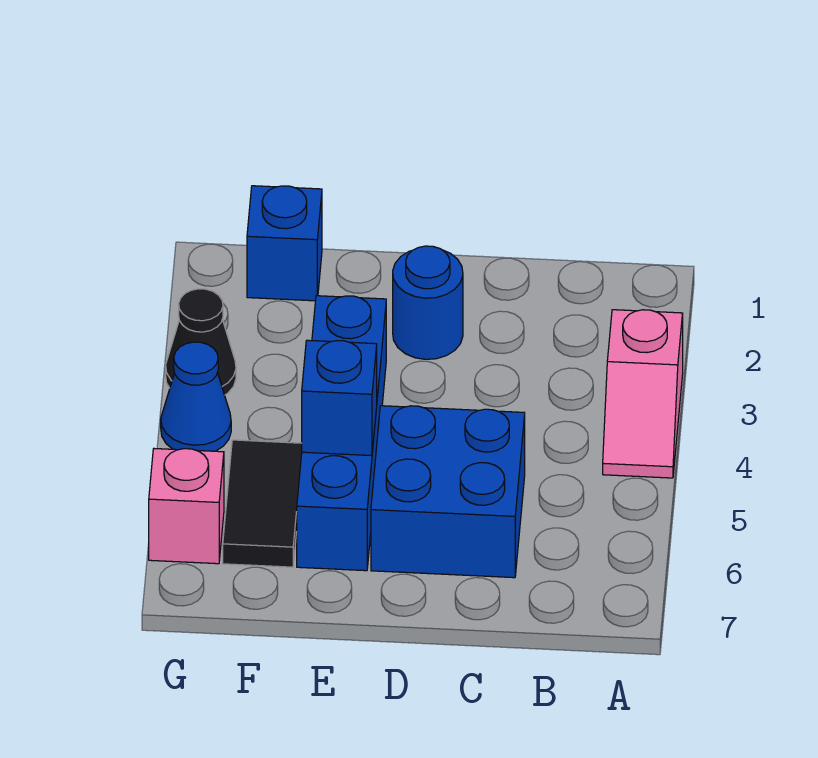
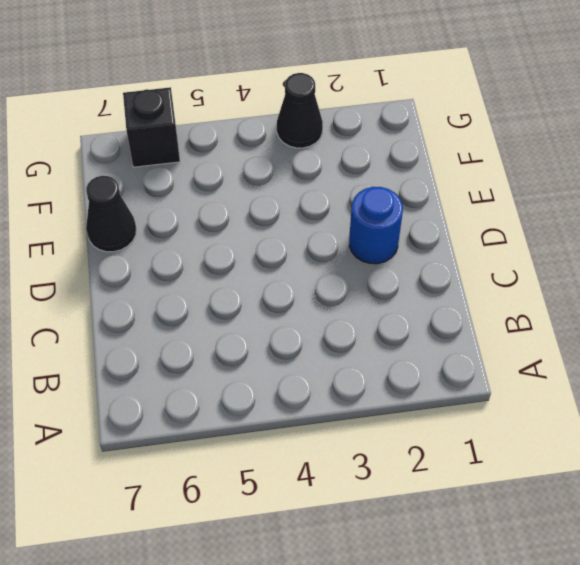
black 1x1 cone [86,176,136,252] -> none
black 1x1 brick [123,87,180,167] -> pink 1x1 brick [149,449,224,564]
none -> pink 1x2 slope [603,310,683,478]
none -> blue 2x2 brick [371,406,525,578]

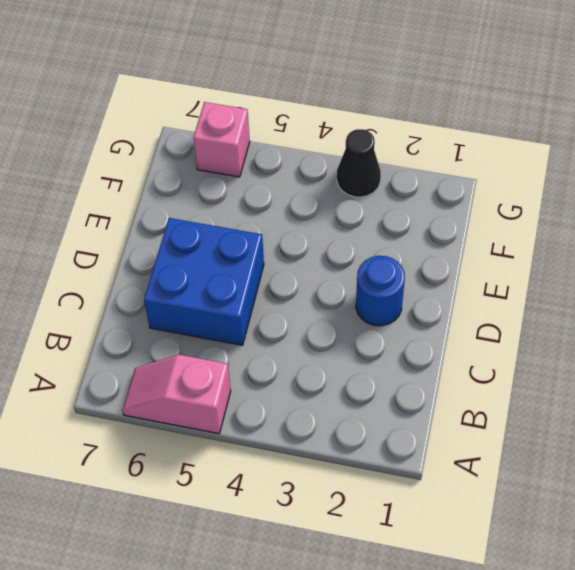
pink 1x2 slope [122,355,231,434] -> pink 1x2 slope moved to [603,310,683,478]
none -> blue 1x4 brick [297,296,386,571]
none -> blue 1x1 brick [247,186,322,301]

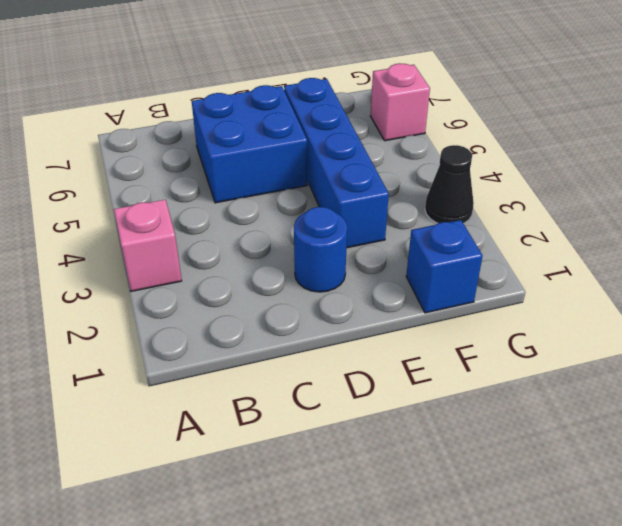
none -> black 1x2 tile [223,440,302,567]
none -> blue 1x1 cone [161,342,231,451]

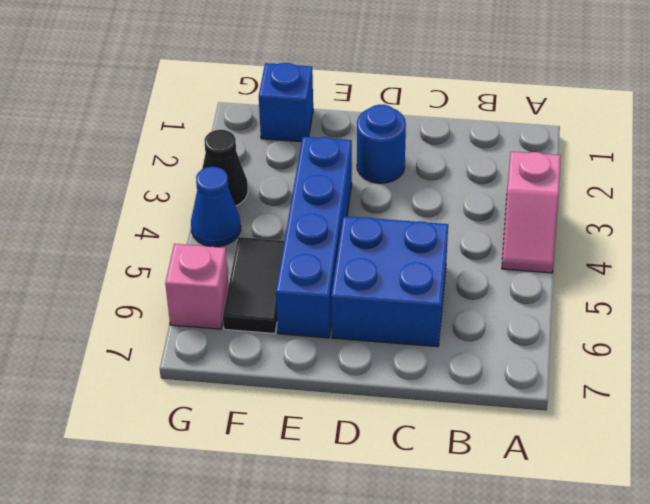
none -> blue 1x1 brick [302,340,377,456]

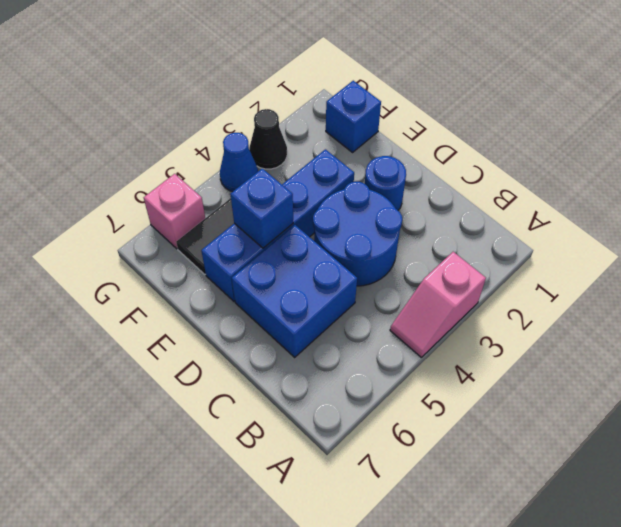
blue 2x2 round brick [313,182,402,286] -> none

